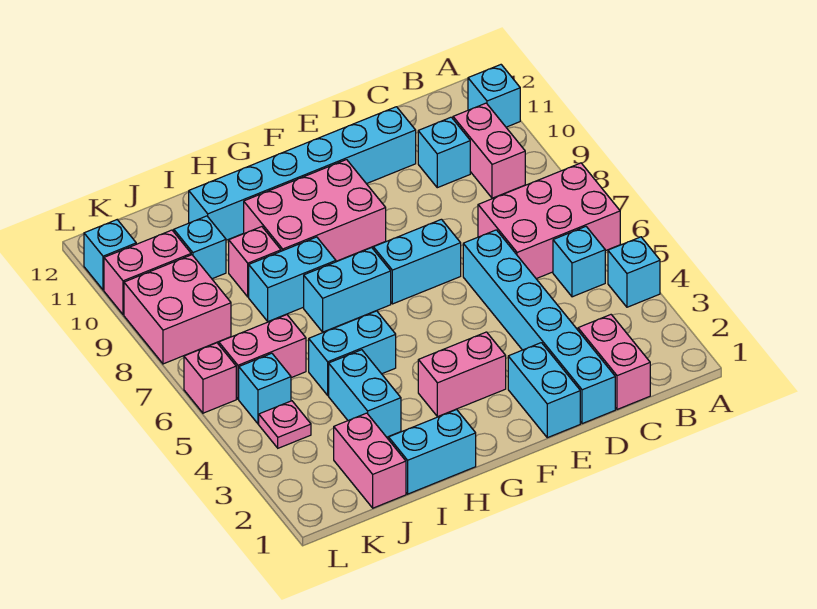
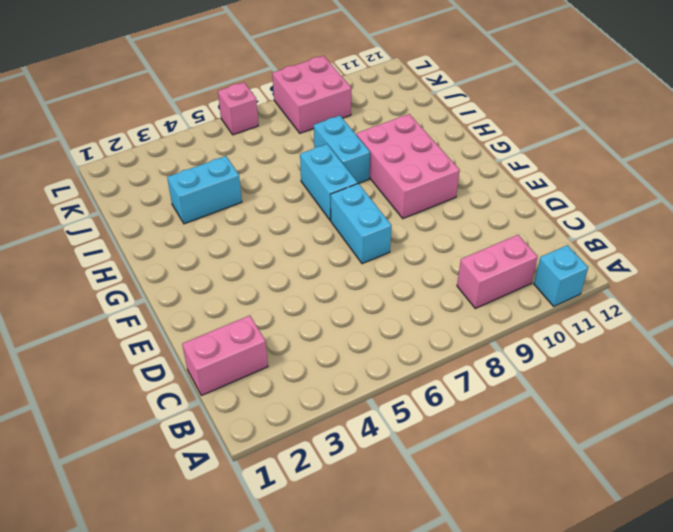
none -> cyan 1x1 brick [608,237,660,307]
none -> pink 2x3 brick [478,163,620,279]
none -> cyan 1x1 brick [553,227,605,297]

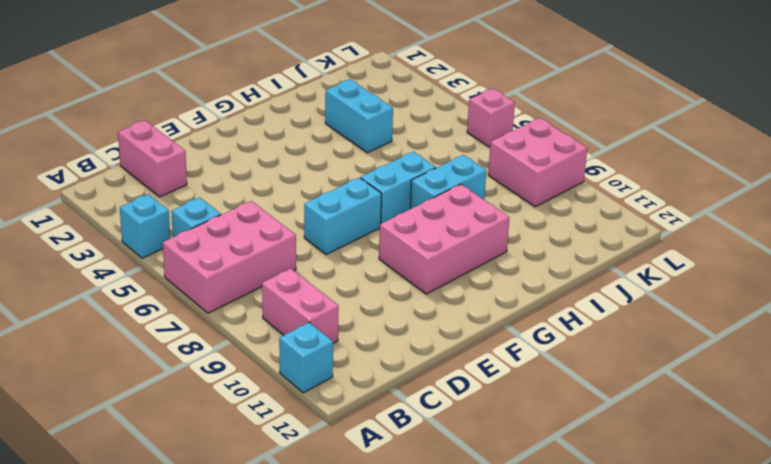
none -> cyan 1x1 brick [418,117,470,188]
none -> cyan 1x6 brick [463,230,615,424]
none -> cyan 1x6 brick [189,107,416,240]

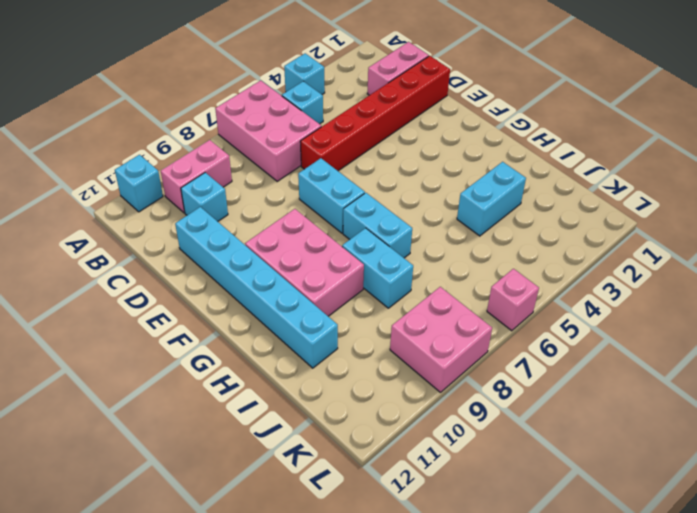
red 1x6 brick [300,56,450,171] -> cyan 1x6 brick [463,230,615,424]
none -> cyan 1x2 brick [508,343,580,438]
none -> pink 1x2 brick [418,332,506,417]
none -> cyan 1x2 brick [389,410,476,494]

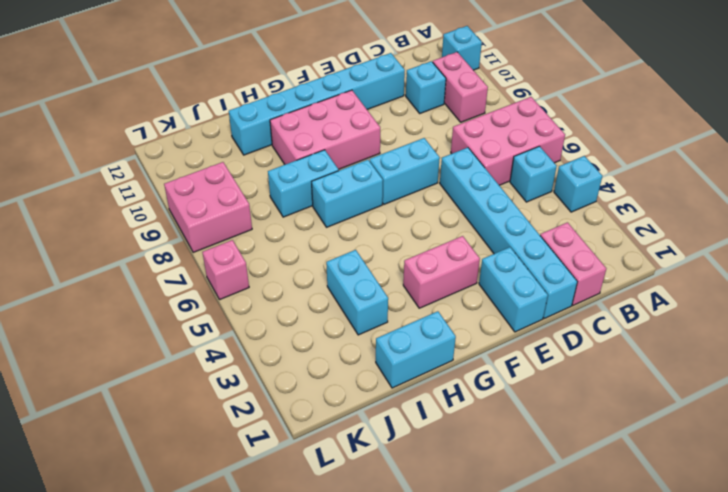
none -> cyan 1x2 brick [309,311,396,395]
none -> pink 1x1 brick [229,227,281,297]
none -> pink 1x2 brick [334,413,406,508]

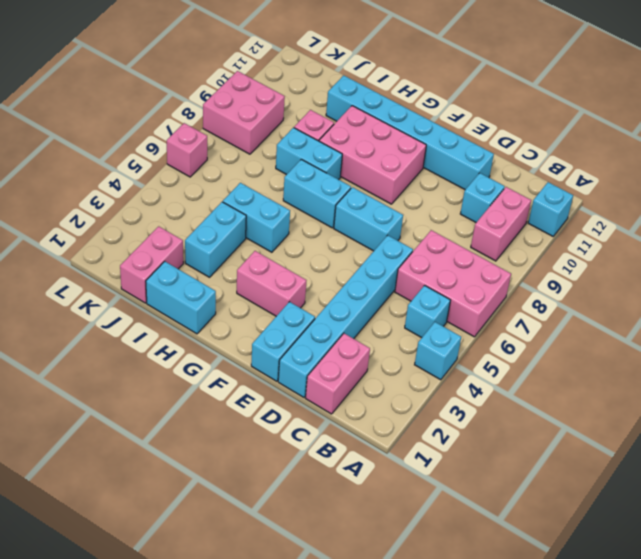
none -> pink 1x2 brick [219,315,306,399]
none -> cyan 1x1 brick [174,216,226,279]
none -> pink 1x1 plate [259,401,311,448]

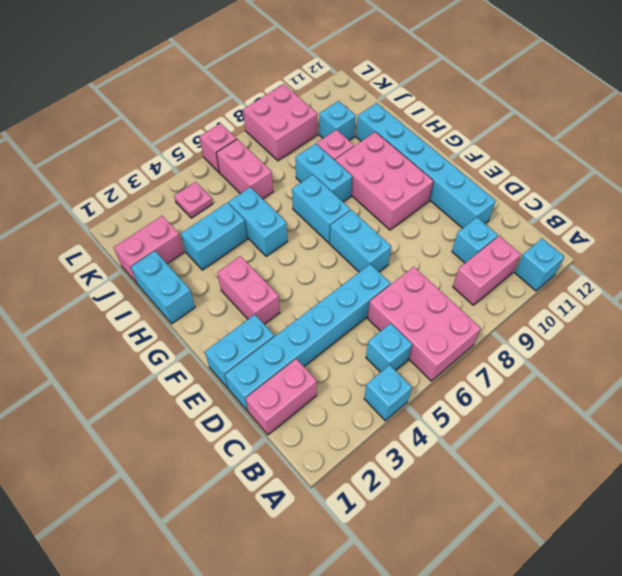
none -> cyan 1x1 brick [239,353,291,424]
none -> pink 1x2 brick [104,230,191,315]
none -> cyan 1x1 brick [84,220,136,290]

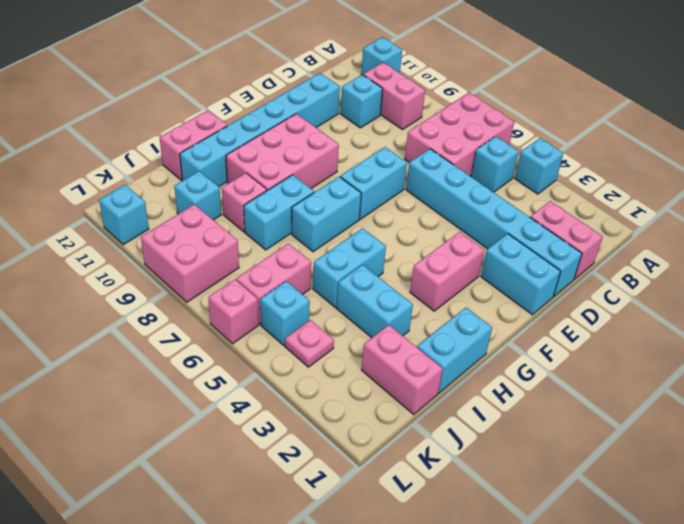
pink 1x2 brick [160,110,227,180] -> pink 1x2 brick moved to [104,230,191,315]

